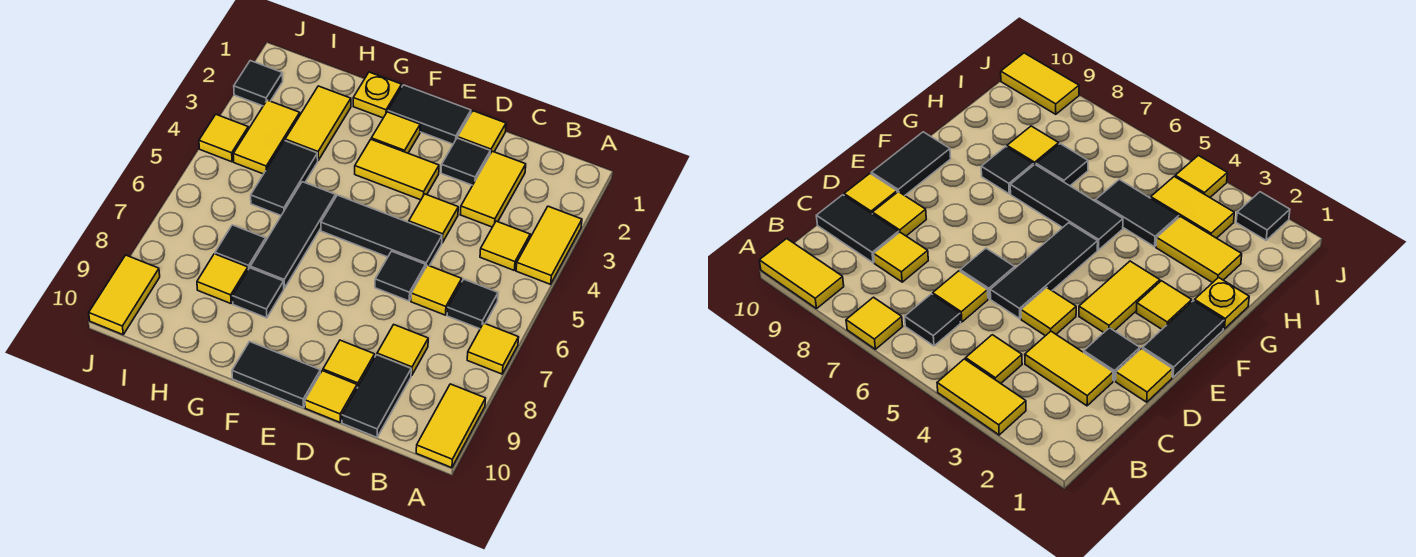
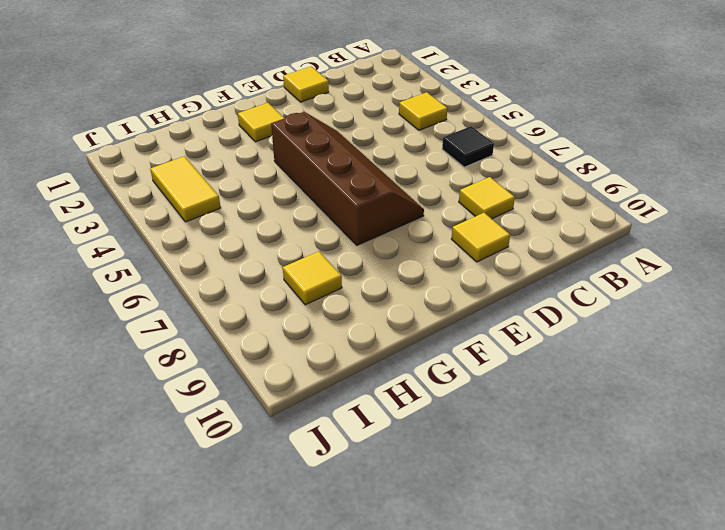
brown 2x4 slope [271,112,424,245] -> black 1x3 tile [321,195,442,268]
none -> yellow 1x2 tile [516,206,582,284]
none -> yellow 1x1 tile [467,323,519,374]
none -> yellow 1x2 tile [416,384,486,468]
none -> yellow 1x2 tile [460,151,526,227]

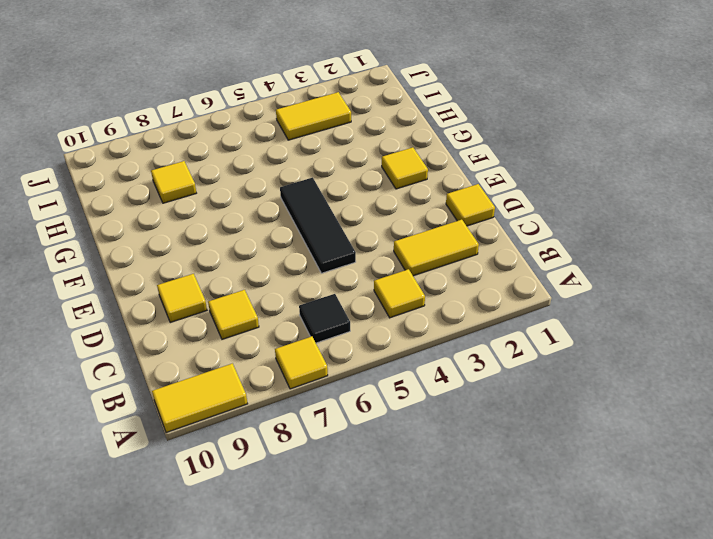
none -> yellow 1x2 tile [516,206,582,284]
none -> yellow 1x1 tile [411,265,462,315]
none -> black 1x2 tile [342,355,411,437]
none -> black 1x1 tile [441,138,490,185]

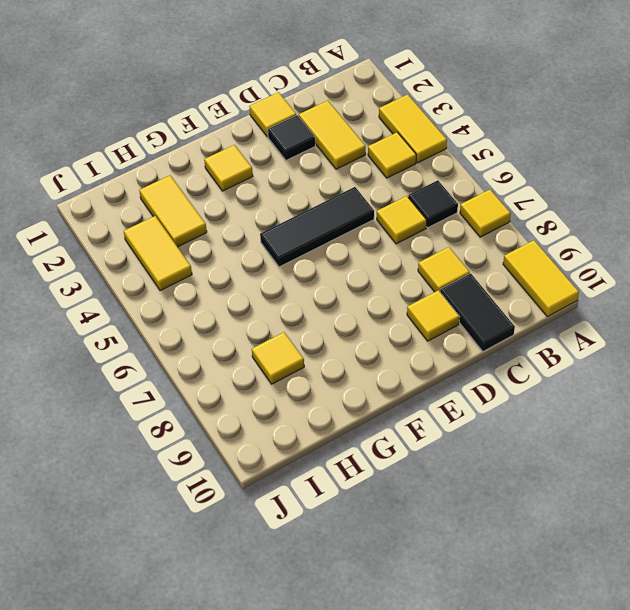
none -> yellow 1x1 tile [409,194,458,243]
none -> black 1x1 tile [375,251,425,301]
none -> yellow 1x1 tile [305,371,357,422]
none -> black 1x2 tile [388,85,471,144]

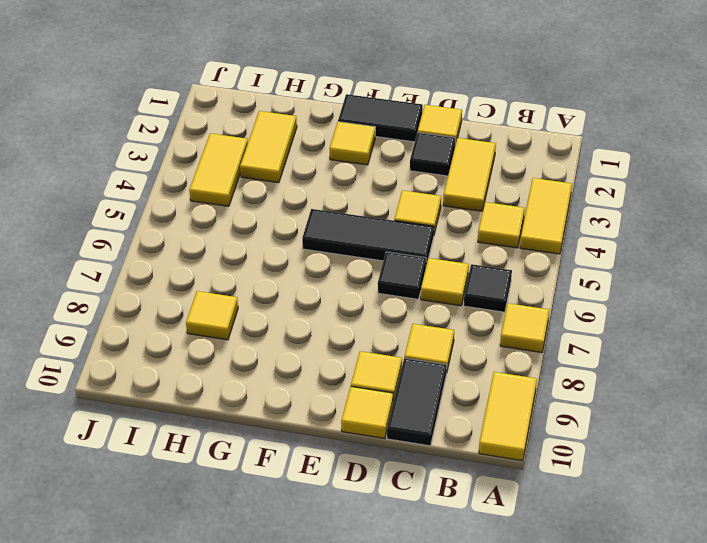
none -> yellow 1x2 tile [355,140,439,200]
none -> black 1x2 tile [232,342,320,408]
none -> yellow 1x1 plate [353,72,402,118]
none -> black 1x3 tile [250,182,335,288]

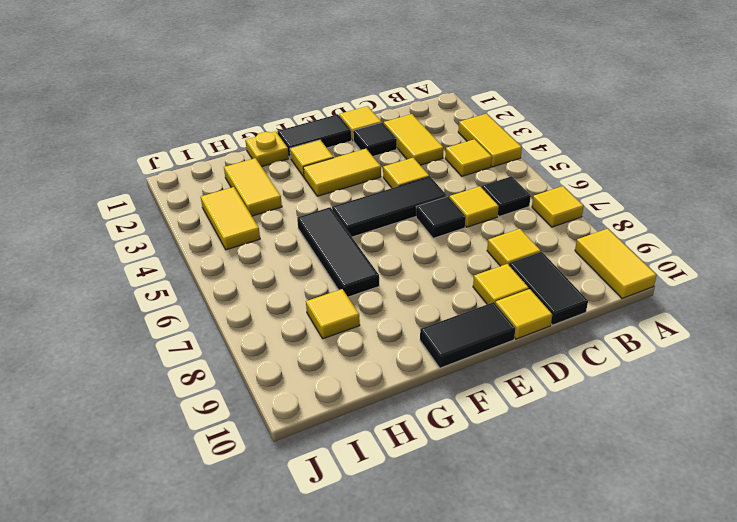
none -> black 1x1 tile [233,268,284,318]
none -> black 1x2 tile [251,141,318,215]
none -> black 1x1 tile [215,225,266,269]
none -> black 1x1 tile [234,61,283,106]

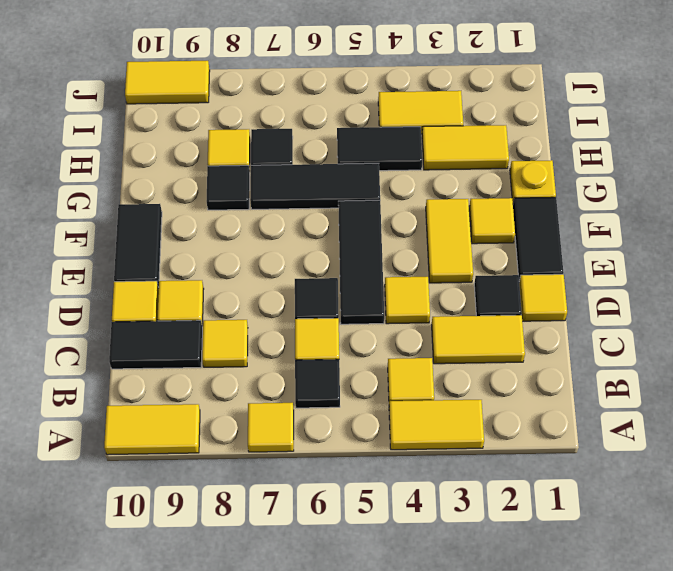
none -> black 1x1 tile [234,61,283,106]
none -> yellow 1x1 tile [199,115,248,162]

